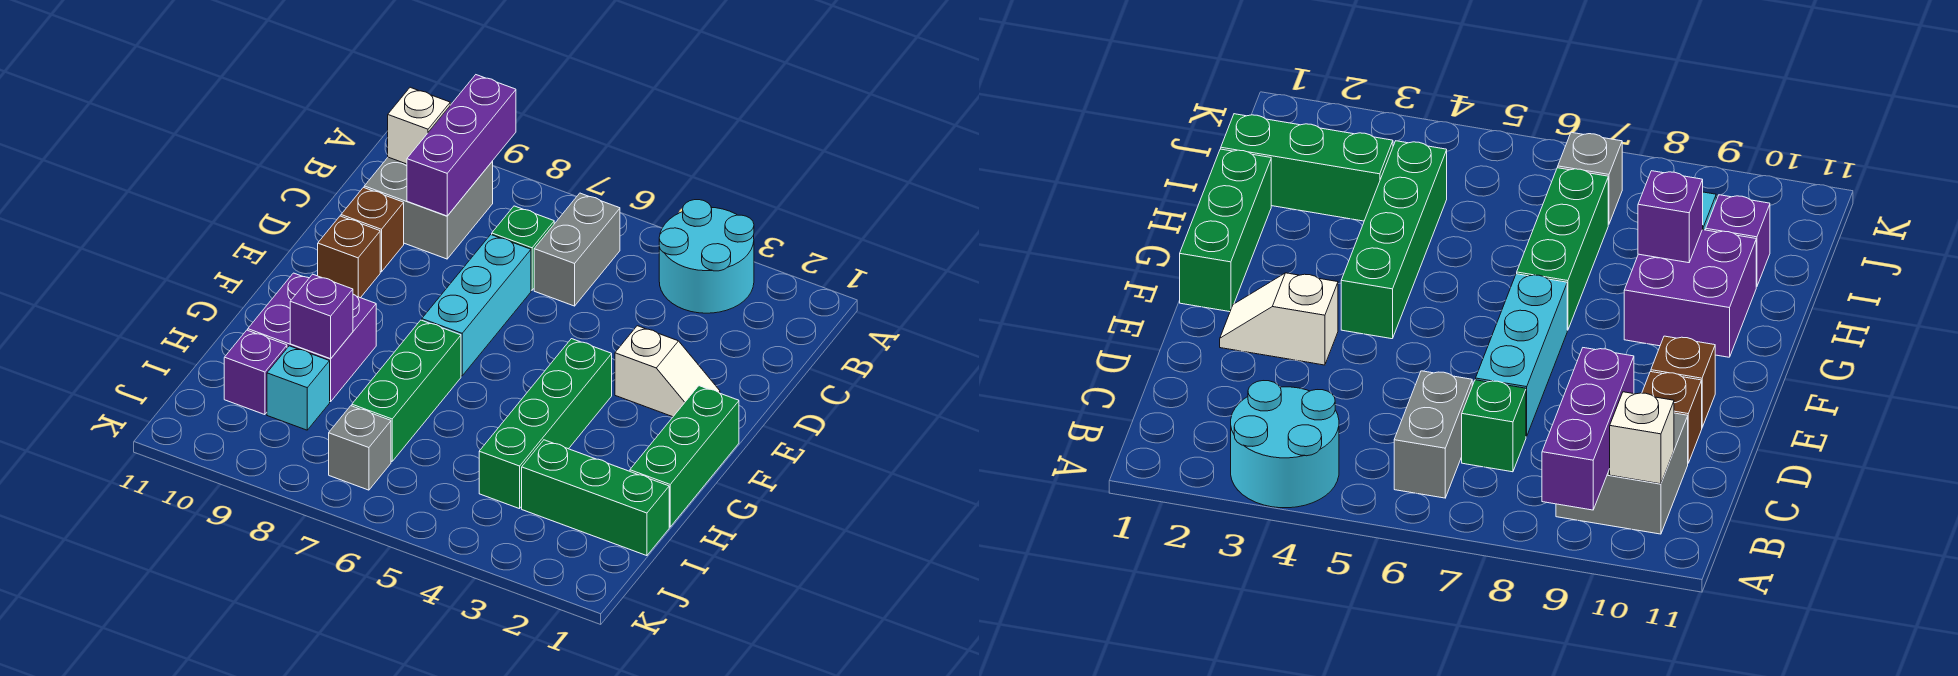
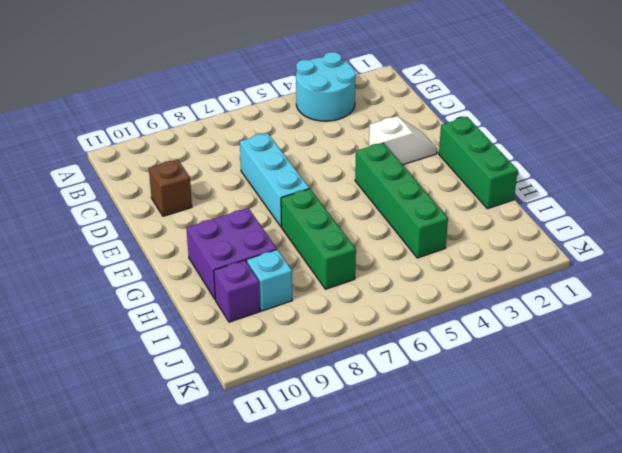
none -> grey 1x2 brick [534,193,620,306]
none -> grey 2x2 brick [364,157,493,259]
none -> green 1x1 brick [492,206,554,290]

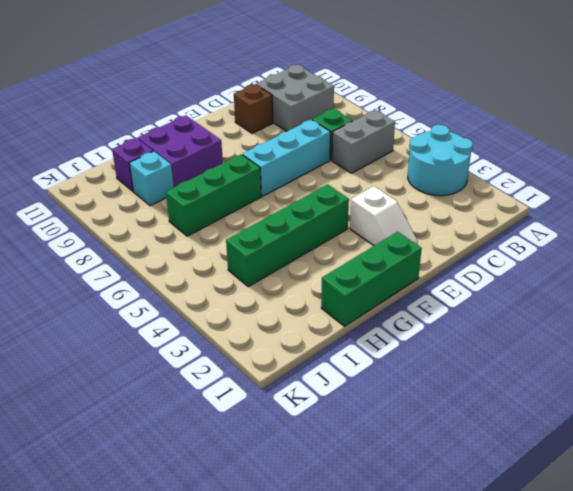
none -> brown 1x1 brick [318,216,380,298]
none -> green 1x3 brick [522,440,669,556]
none -> grey 1x1 brick [329,406,391,490]

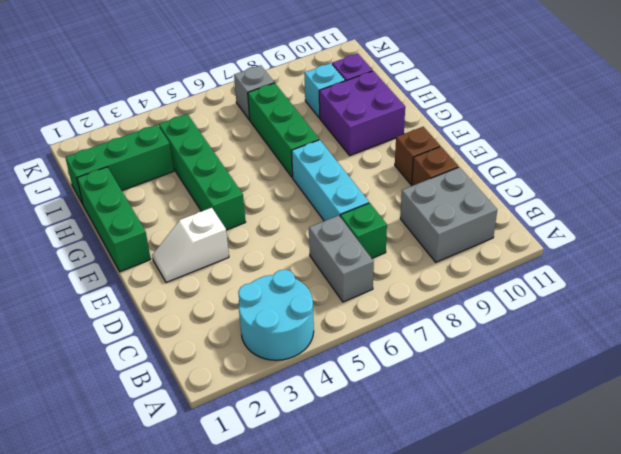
none -> purple 1x3 brick [407,75,516,216]
none -> white 1x1 brick [388,87,450,164]
none -> purple 1x1 brick [290,274,353,359]

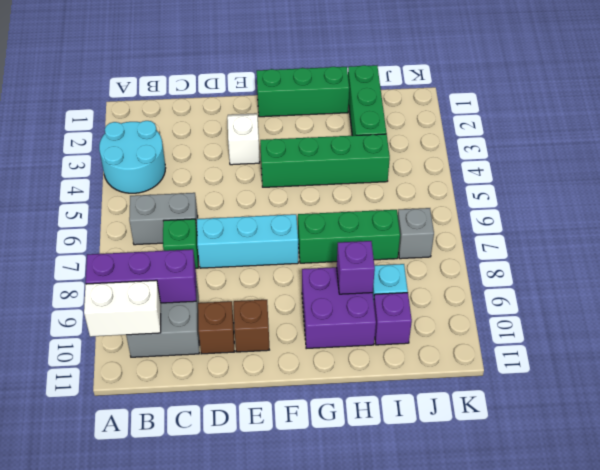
white 1x2 brick [84,280,161,337] -> white 1x1 brick [388,87,450,164]

